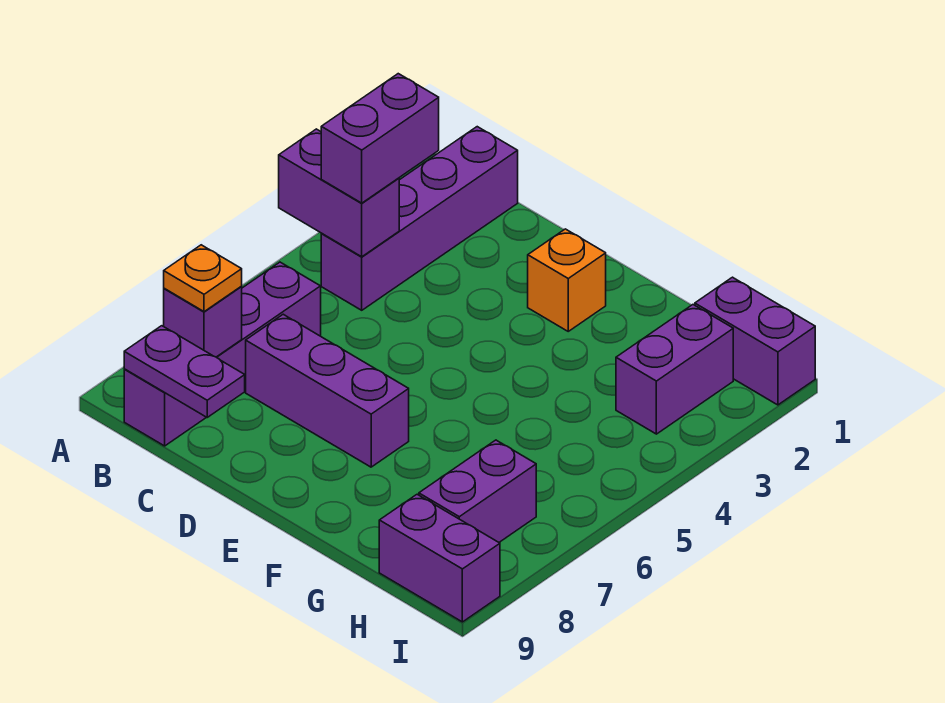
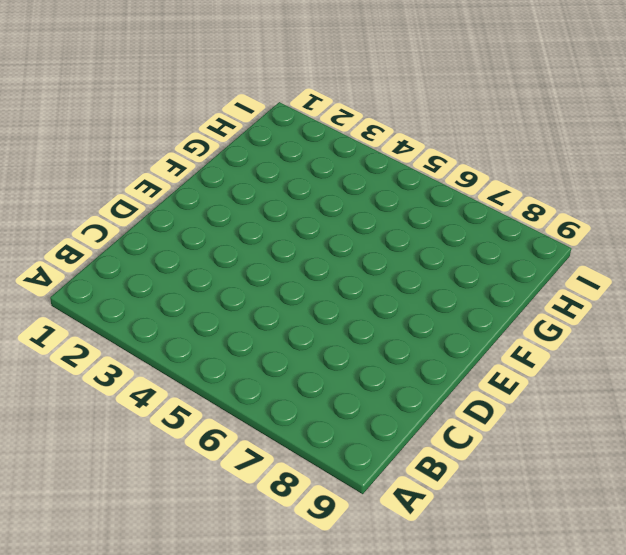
none -> purple 1x4 brick [321,127,518,310]
none -> purple 1x4 brick [124,262,321,446]
none -> purple 1x3 brick [246,314,409,467]

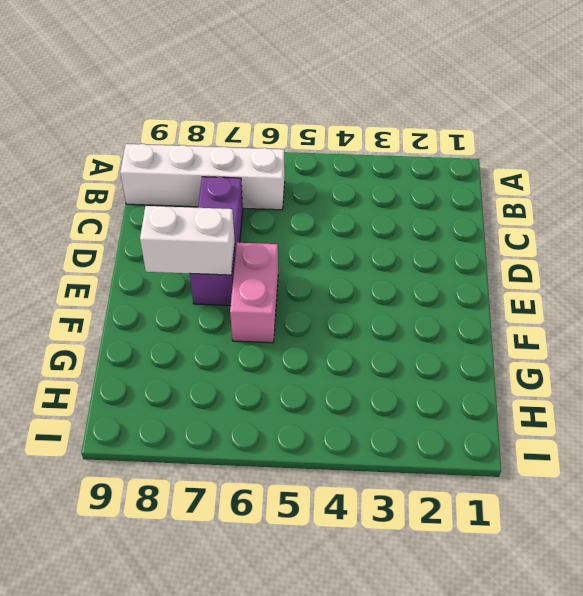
white 1x4 brick [120,144,285,210] -> purple 1x4 brick [124,262,321,446]
pink 1x2 brick [230,243,278,343] -> none
white 1x2 brick [140,206,235,275] -> none
none -> purple 1x4 brick [321,127,518,310]
none -> orange 1x1 brick [528,229,606,331]
none -> purple 1x2 brick [695,277,815,405]

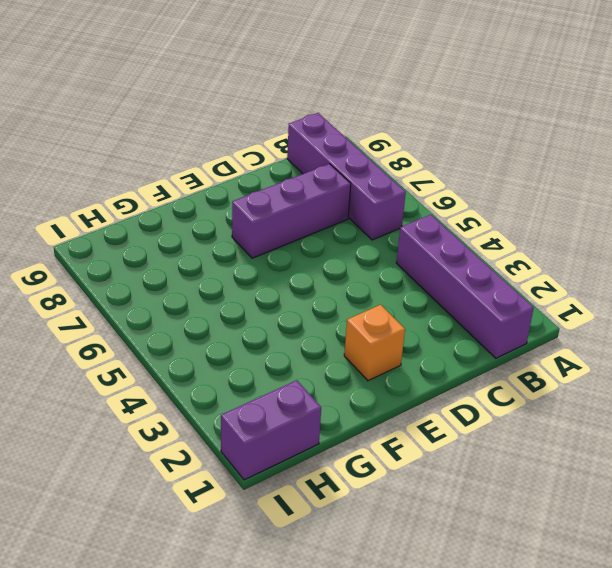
none -> purple 1x2 brick [616,305,733,434]
none -> purple 1x2 brick [419,440,536,542]
none -> purple 1x2 brick [379,494,500,622]

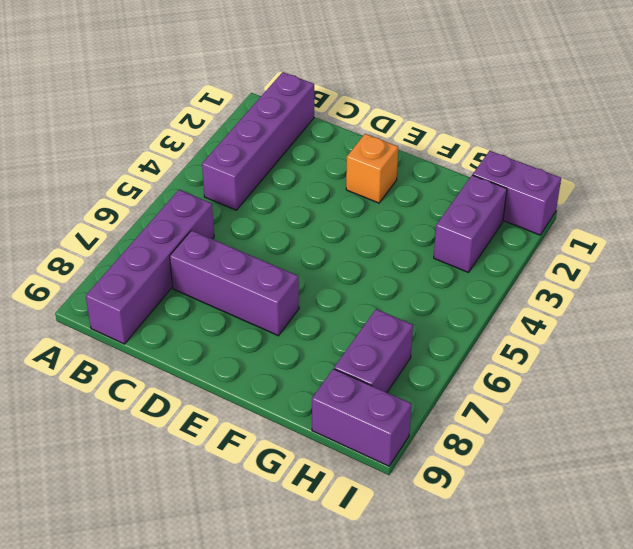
none -> purple 1x2 brick [279,129,399,257]
none -> purple 1x1 brick [164,287,242,357]
none -> purple 1x2 plate [124,326,245,417]

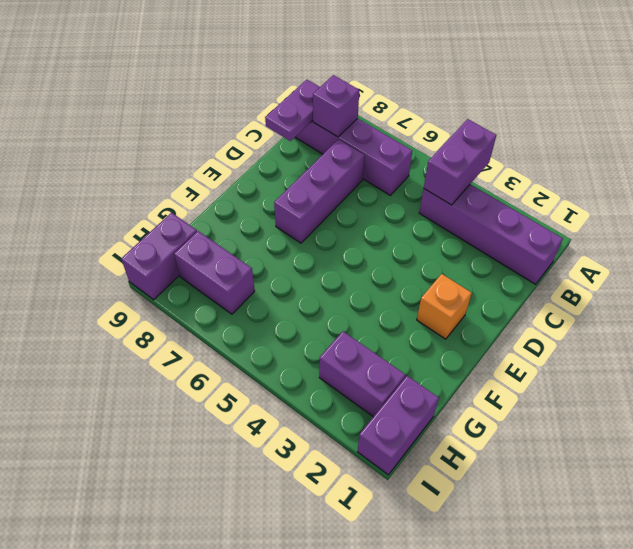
none -> purple 1x2 brick [321,74,439,203]
none -> orange 1x1 plate [164,245,242,312]

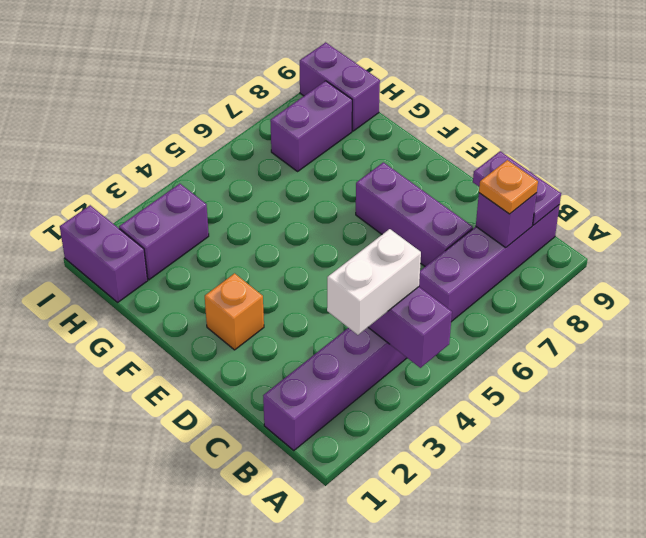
white 1x2 brick [327,229,421,335] -> purple 1x2 brick [321,74,439,203]

